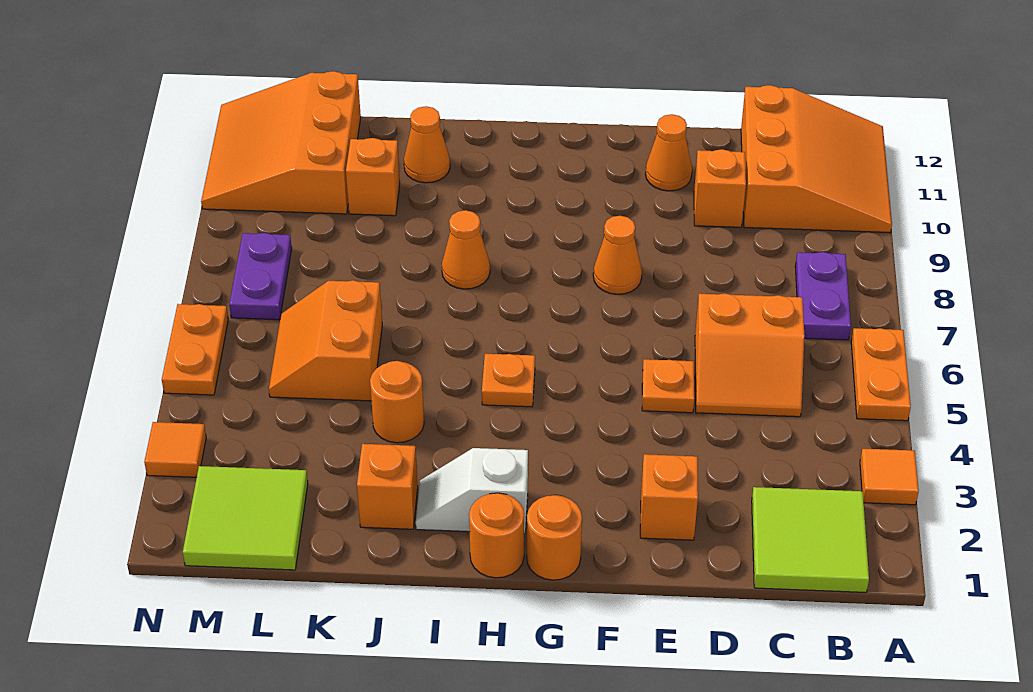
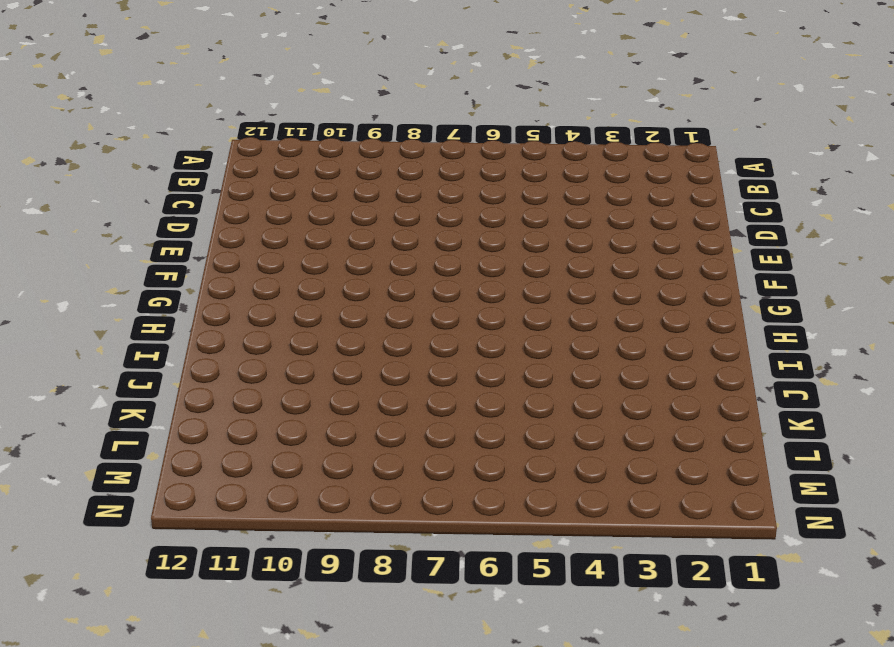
none -> orange 1x1 tile [860,449,919,505]
none -> orange 1x2 plate [851,328,911,421]
none -> orange 3x3 slope [741,85,892,232]

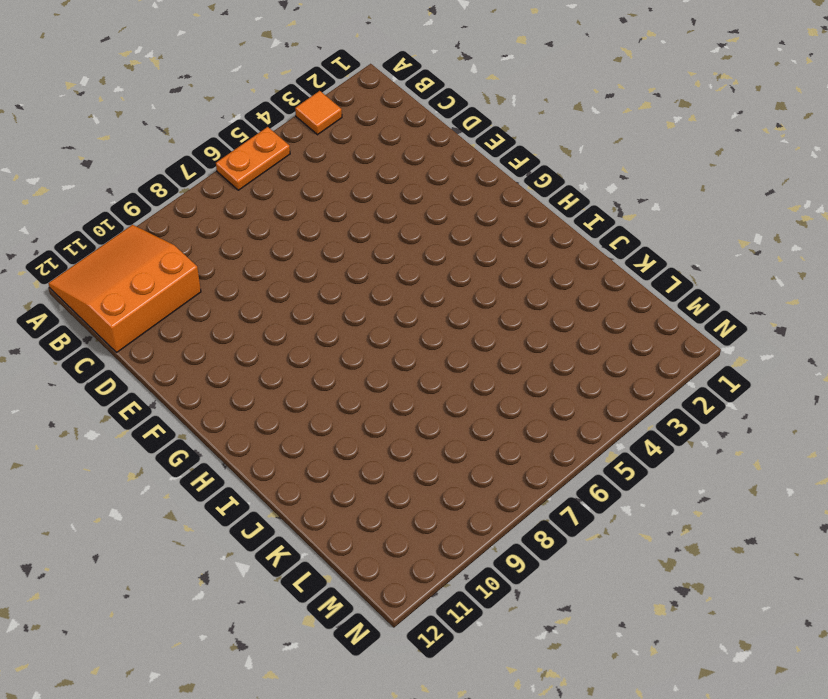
none -> lime 2x2 tile [752,487,869,592]
none -> purple 1x2 plate [795,252,851,340]
none -> orange 2x2 slope [695,293,804,417]

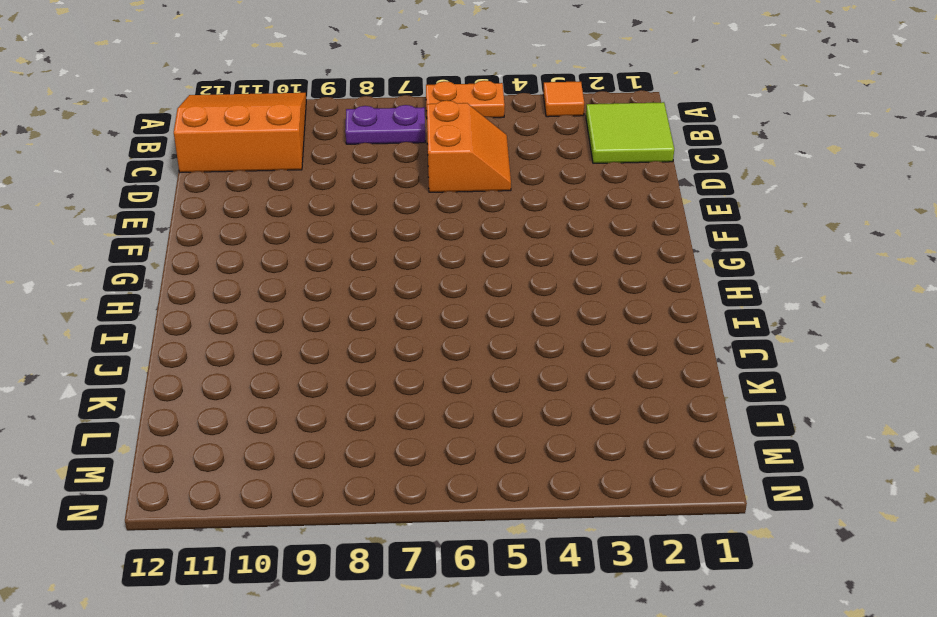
none -> orange 1x1 brick [694,149,746,227]
none -> orange 1x1 brick [640,454,698,540]
none -> orange 1x1 plate [642,359,694,413]

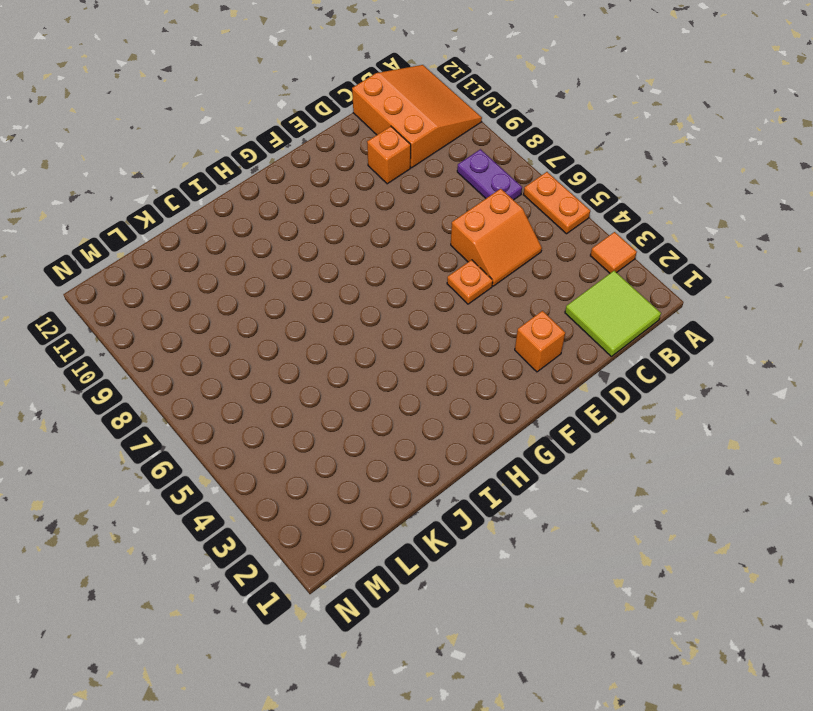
none -> orange 1x1 cone [646,114,692,191]
none -> orange 1x1 cone [593,216,642,294]
none -> orange 1x1 round brick [527,495,582,580]

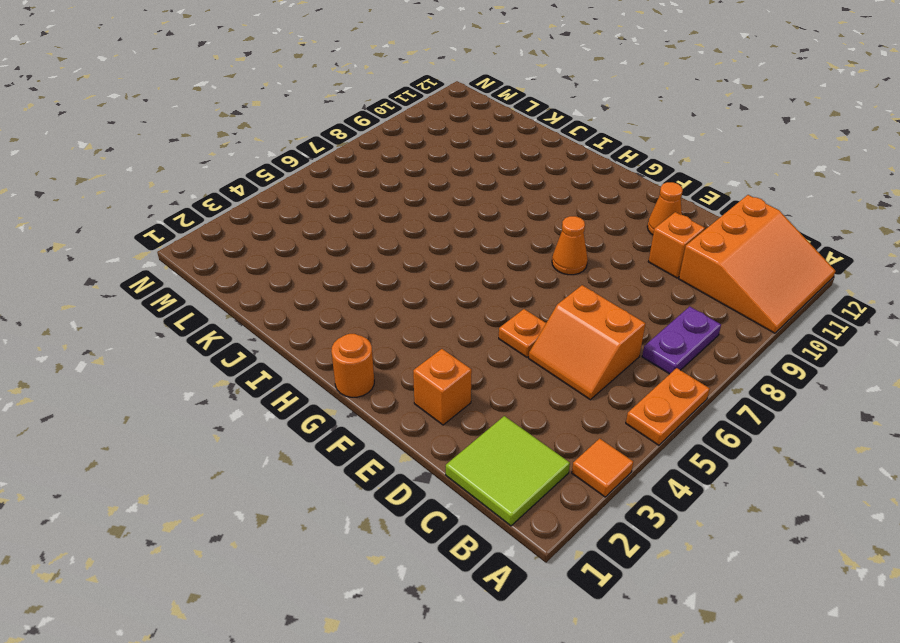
none -> orange 1x1 round brick [469,493,524,578]
none -> white 1x2 slope [416,448,528,534]
none -> orange 1x1 plate [482,354,535,407]

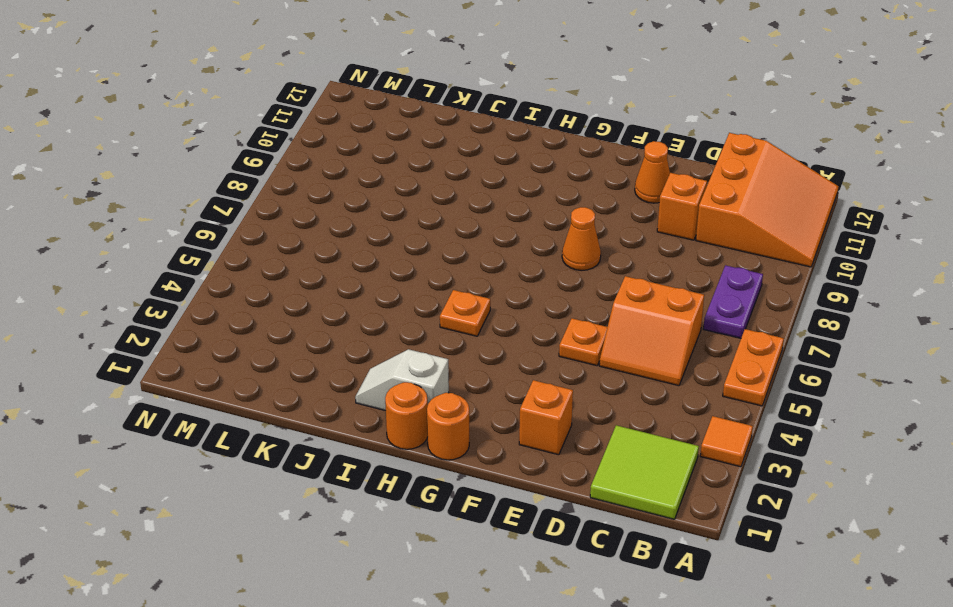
none -> orange 1x1 cone [442,210,490,289]
none -> orange 1x1 brick [357,444,418,529]
none -> orange 1x1 round brick [370,361,424,443]

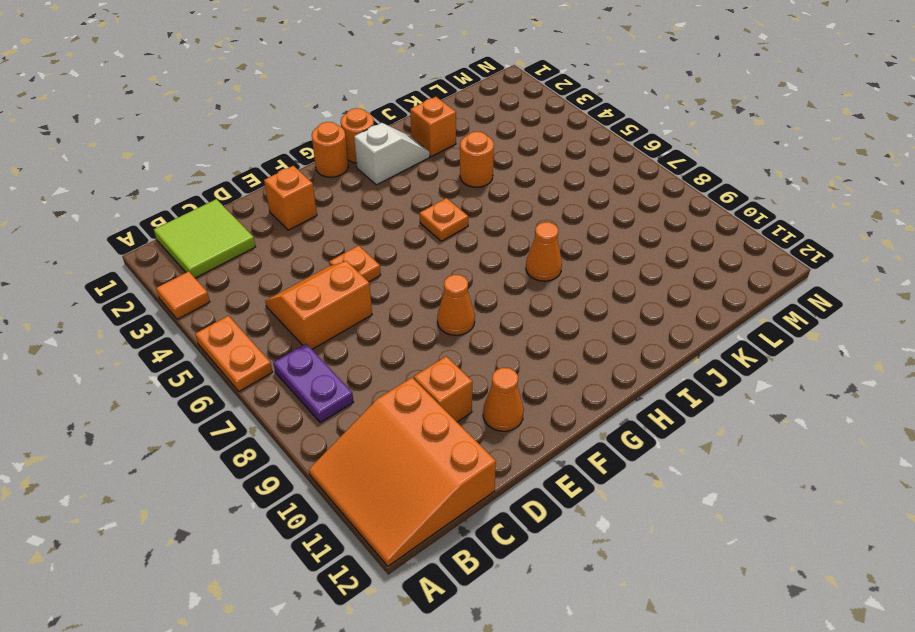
none -> orange 1x1 cone [404,106,450,183]
none -> orange 2x2 slope [269,280,382,401]
none -> orange 1x1 brick [346,138,400,216]

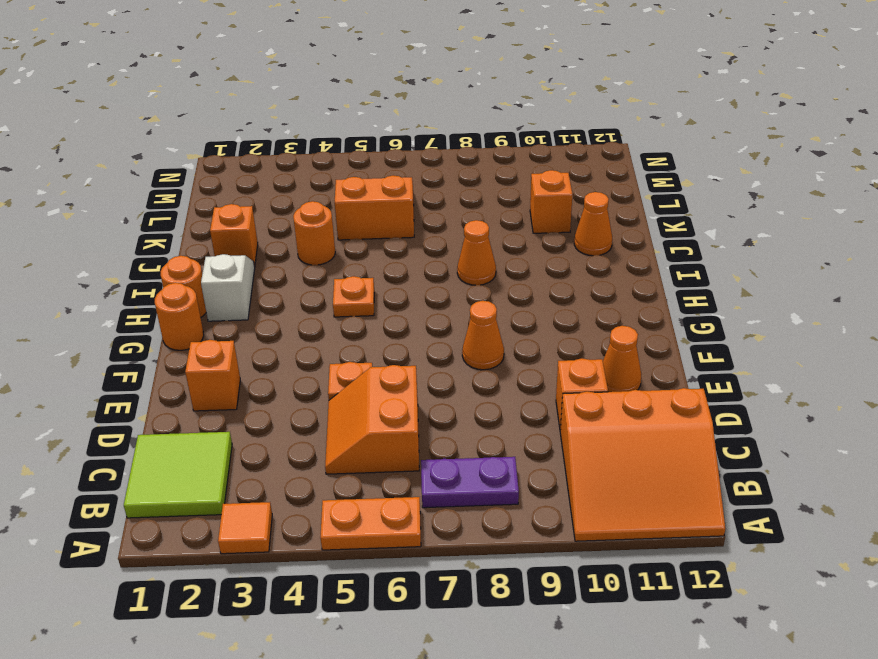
none -> lime 2x2 tile [183,466,308,570]
none -> orange 3x3 slope [201,71,361,214]
none -> purple 1x2 plate [229,233,292,320]

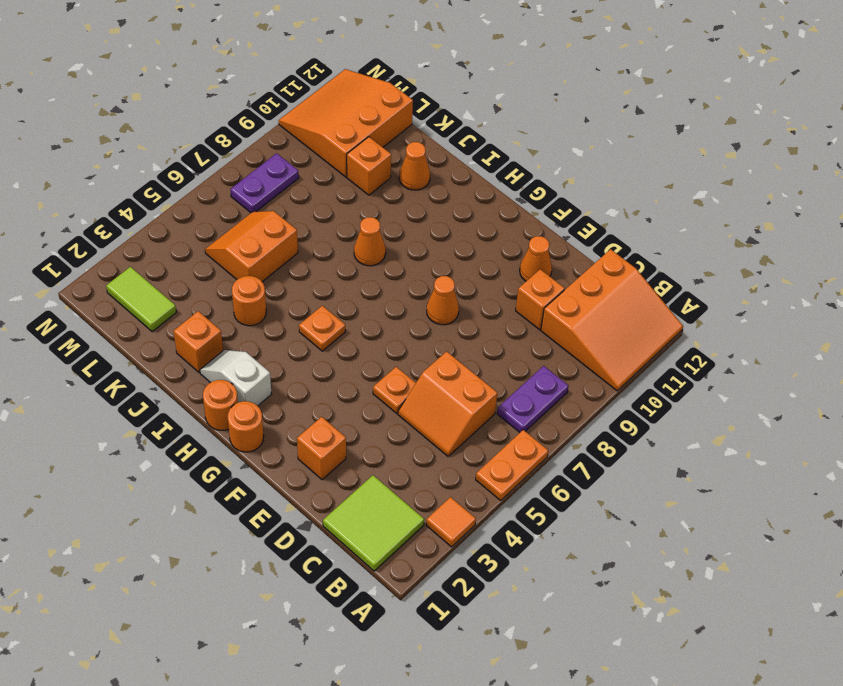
lime 1x2 tile [106,267,176,332] -> lime 2x2 tile [183,466,308,570]
none -> orange 1x1 tile [144,422,206,477]
none -> orange 1x2 plate [162,304,228,395]

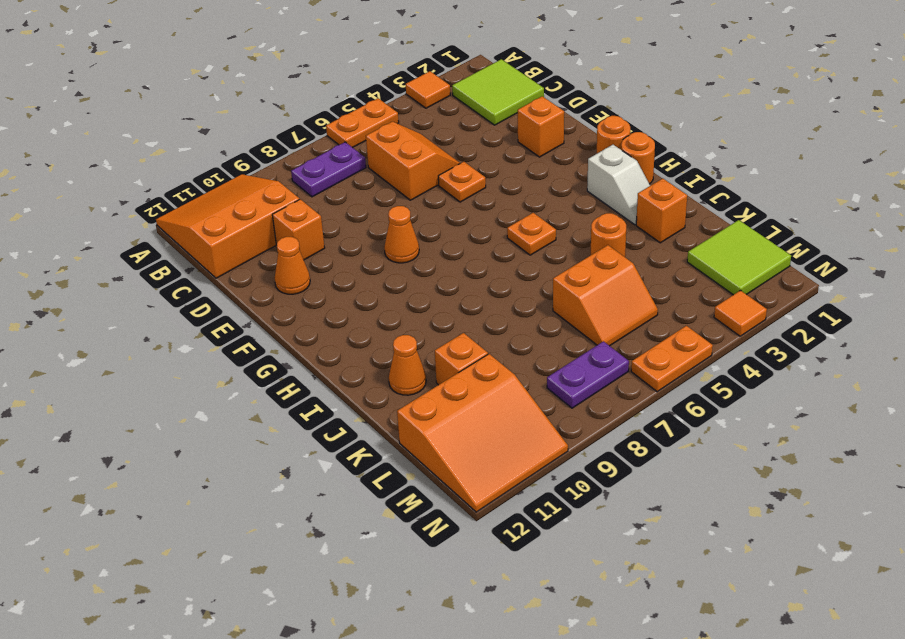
none -> orange 1x1 cone [442,210,490,289]

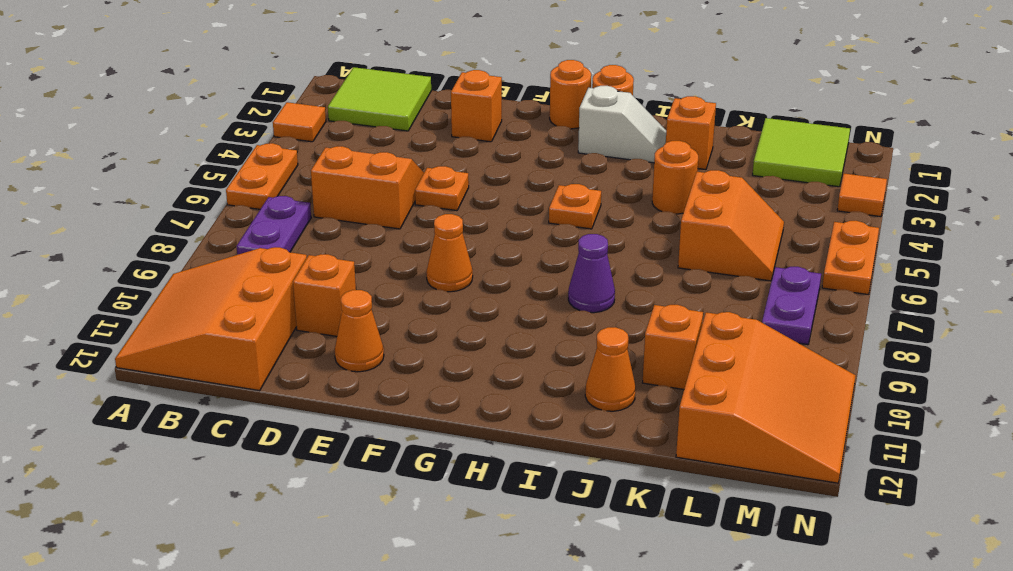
purple 1x1 cone [568,234,615,313] -> orange 1x1 cone [442,210,490,289]

